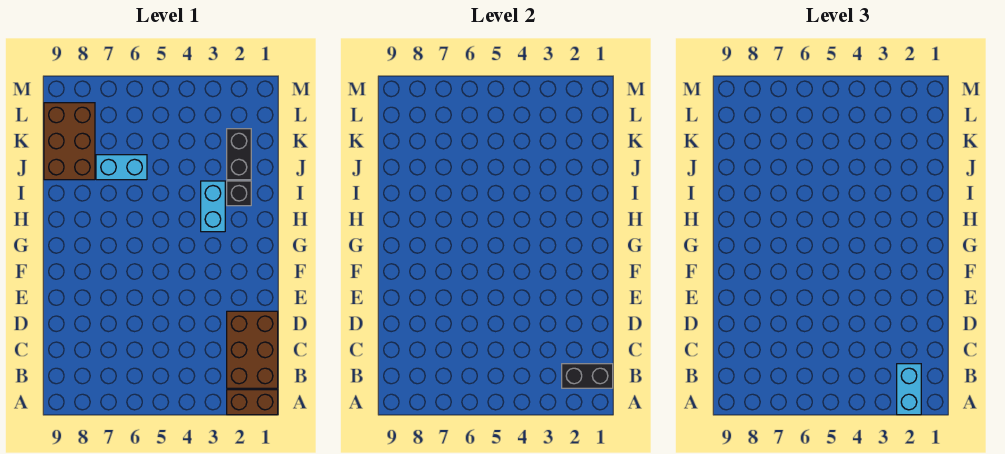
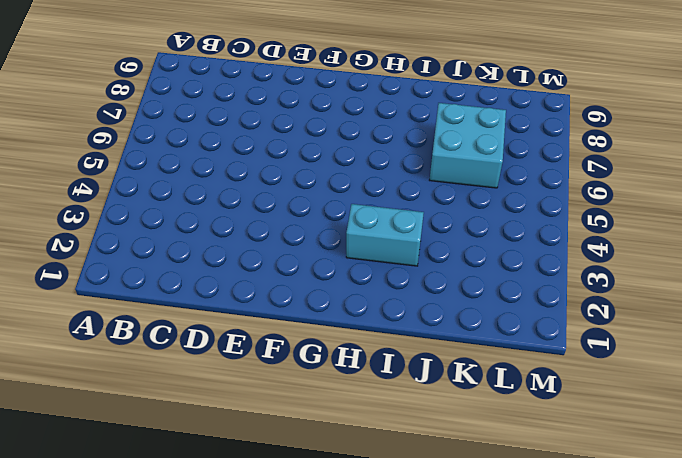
cyan 2x2 brick [430,103,506,188] -> cyan 1x2 brick [96,155,147,180]
none -> brown 1x2 brick [227,390,278,415]
none -> brown 2x3 brick [227,311,278,388]

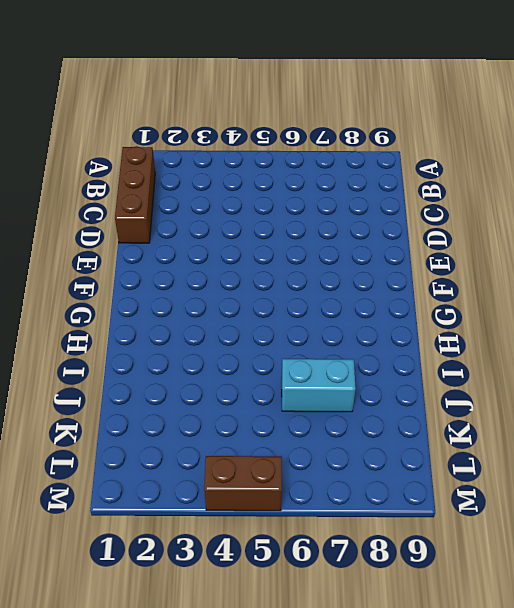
brown 1x3 brick [115,146,155,243] -> brown 2x3 brick [227,311,278,388]
brown 1x2 brick [204,456,282,511] -> brown 1x2 brick moved to [227,390,278,415]
none -> cyan 1x2 brick [201,181,225,232]
none -> black 1x1 brick [227,181,251,206]

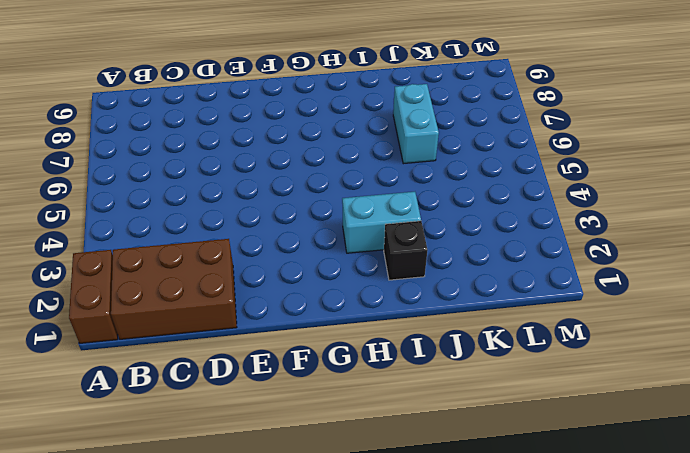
none -> black 1x2 brick [227,129,251,180]
none -> brown 2x3 brick [44,103,95,180]

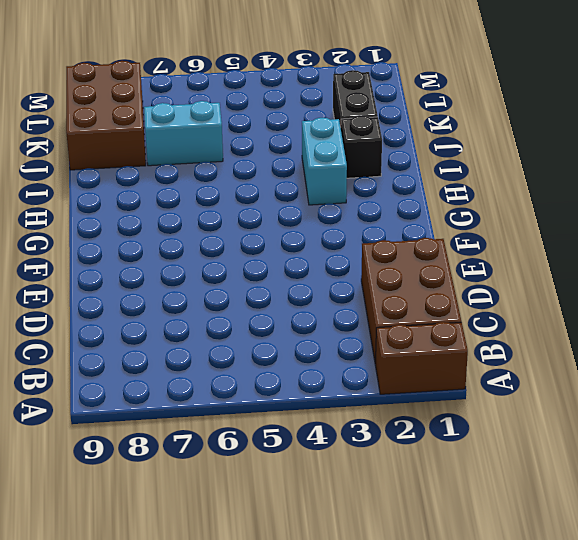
none -> black 1x2 brick [562,364,613,388]
none -> cyan 1x2 brick [897,364,921,415]

